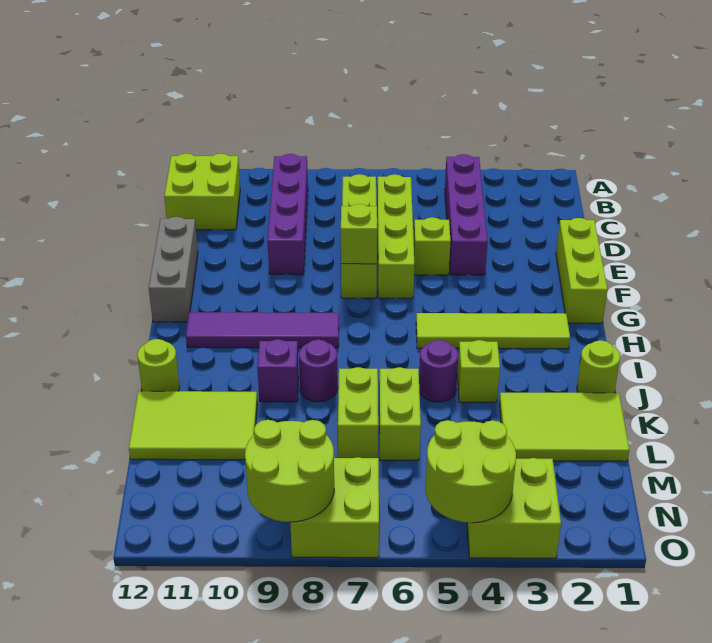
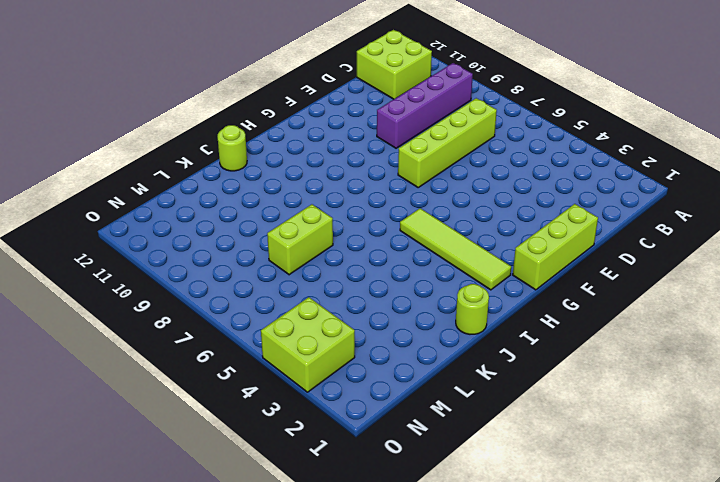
none -> purple 1x4 brick [445,154,488,275]
none -> lime 1x4 brick [377,174,415,298]
none -> lime 1x1 brick [414,217,451,275]

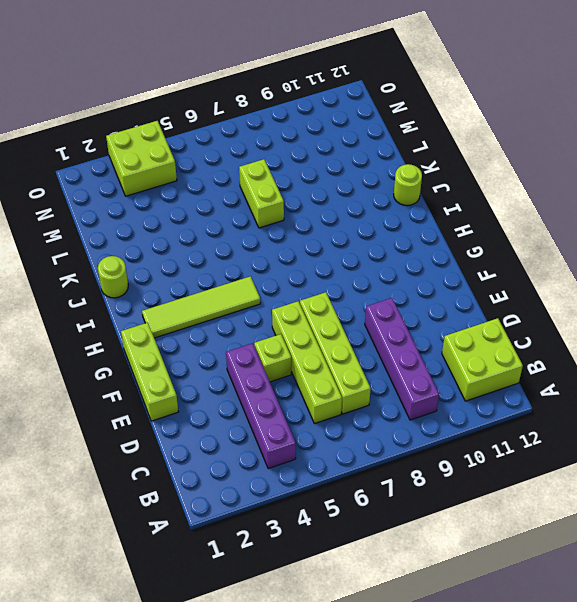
none -> grey 1x3 brick [149,217,198,322]
none -> purple 1x4 tile [186,312,339,348]
none -> lime 1x1 brick [457,340,500,402]

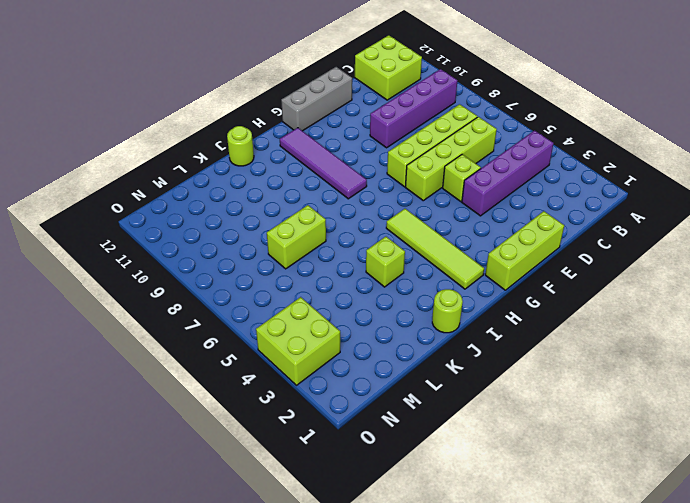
none -> purple 1x1 round brick [419,340,458,402]
none -> purple 1x1 round brick [299,340,338,402]
none -> purple 1x1 brick [257,339,299,402]

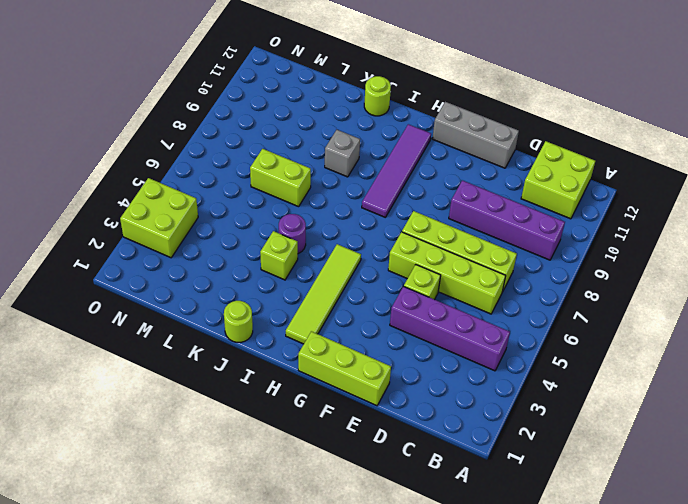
grey 1x1 brick [325,130,360,177] -> purple 1x1 brick [257,339,299,402]
none -> purple 1x1 round brick [299,340,338,402]
none -> lime 2x3 tile [499,393,629,461]
none -> lime 1x2 brick [379,367,421,460]

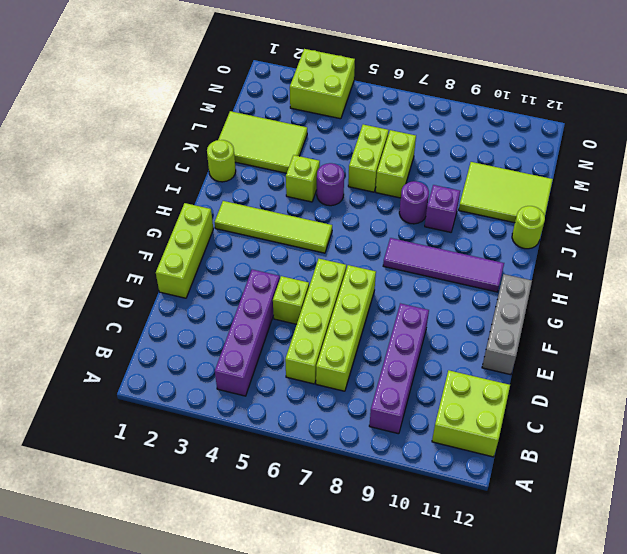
none -> lime 2x2 brick [290,457,379,558]
none -> lime 1x1 brick [341,204,377,264]
none -> lime 2x2 round brick [425,420,516,523]

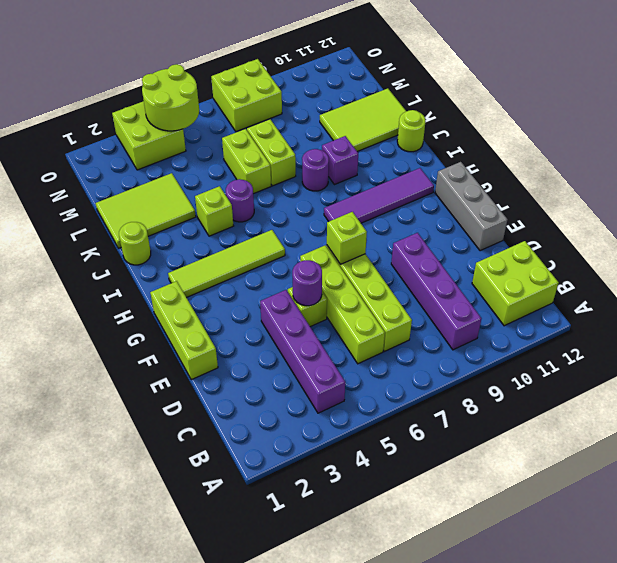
purple 1x1 round brick [292,260,322,306] -> none
none -> lime 2x2 round brick [245,420,334,522]

